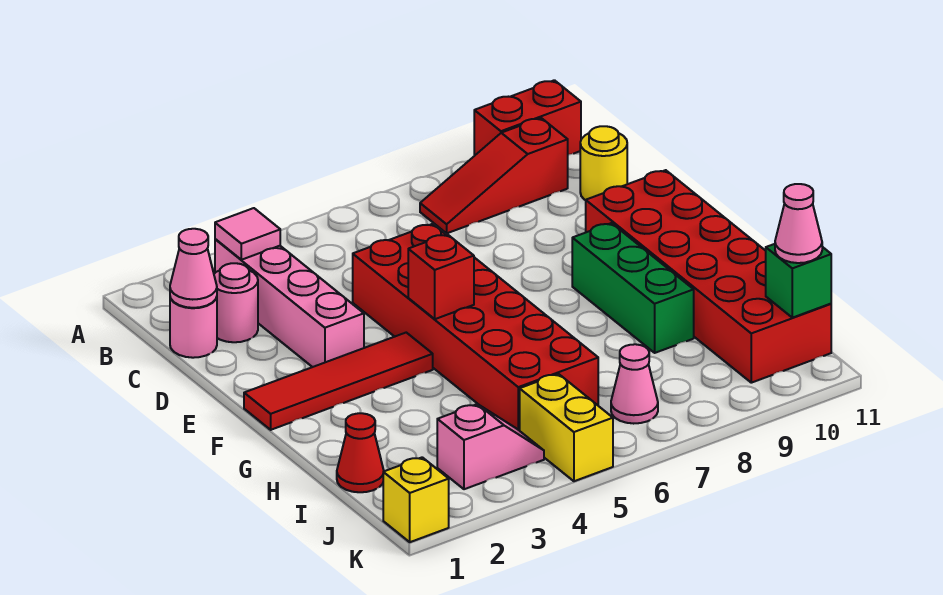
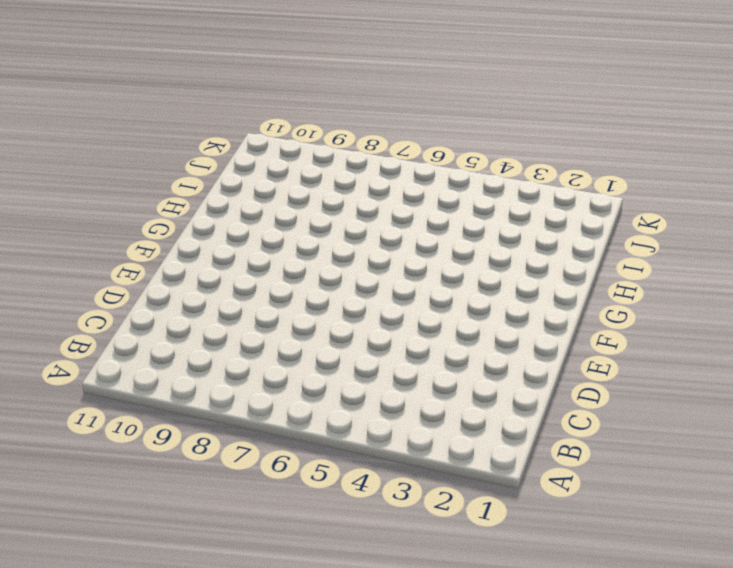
none -> red 1x2 brick [474,80,581,156]
none -> pink 1x4 brick [215,239,364,367]
none -> red 1x3 slope [420,118,568,233]

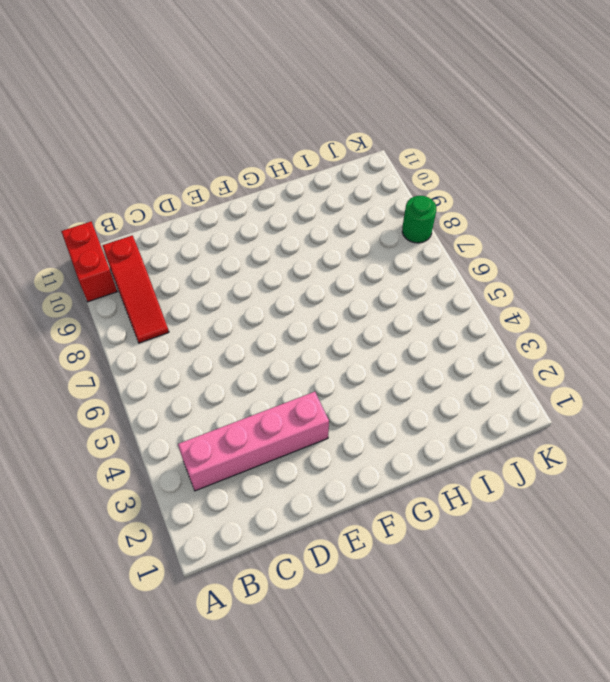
green 1x1 round brick [402,196,436,243] -> none
none -> pink 1x1 round brick [170,297,217,358]
none -> pink 1x1 round brick [214,263,258,342]
none -> yellow 1x1 round brick [580,126,627,200]

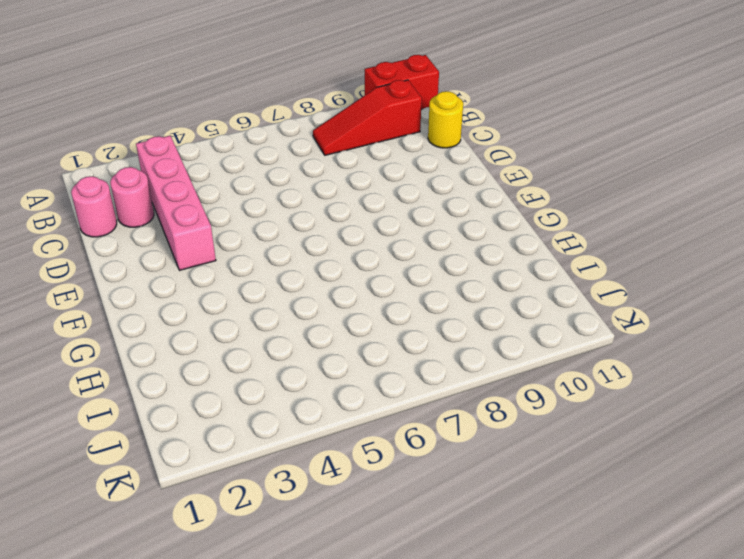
none -> red 2x6 brick [353,224,598,431]
none -> red 2x6 brick [586,170,831,383]
none -> red 1x4 tile [244,333,433,430]

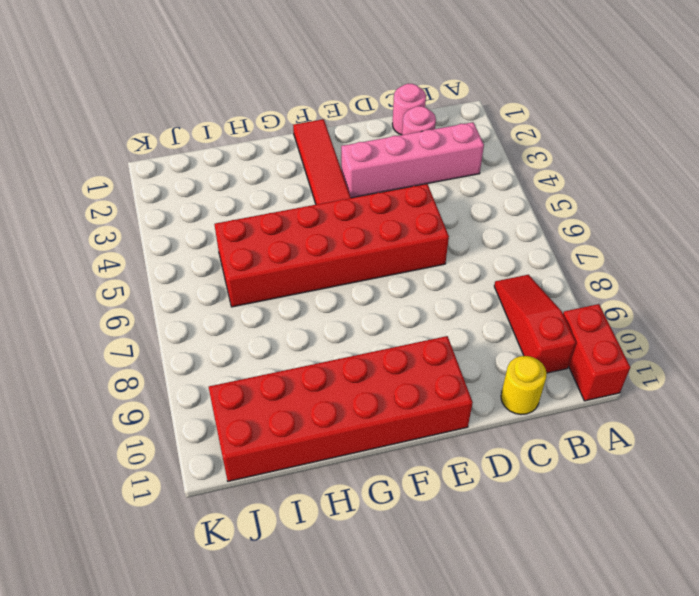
none -> green 1x3 brick [572,223,694,353]
none -> red 1x1 cone [337,413,384,492]
none -> pink 1x2 slope [437,404,544,489]

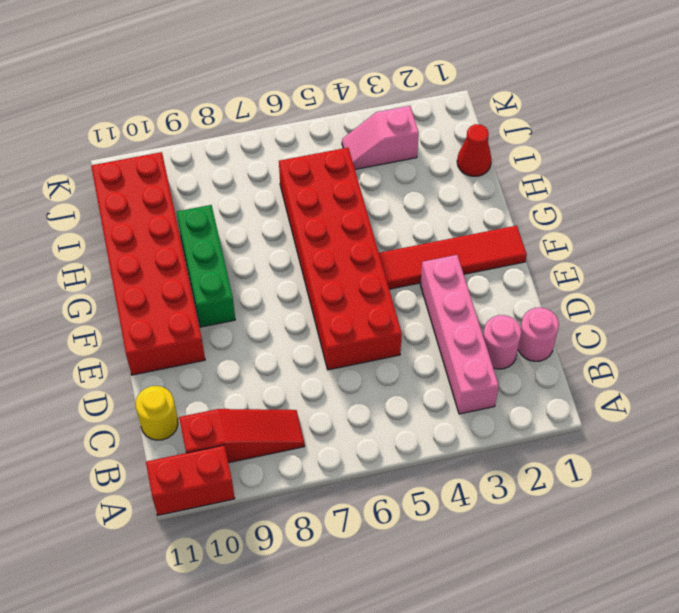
none -> yellow 1x2 brick [520,374,613,481]
none -> pink 1x1 cone [611,344,658,424]
none -> yellow 1x1 brick [383,457,449,542]

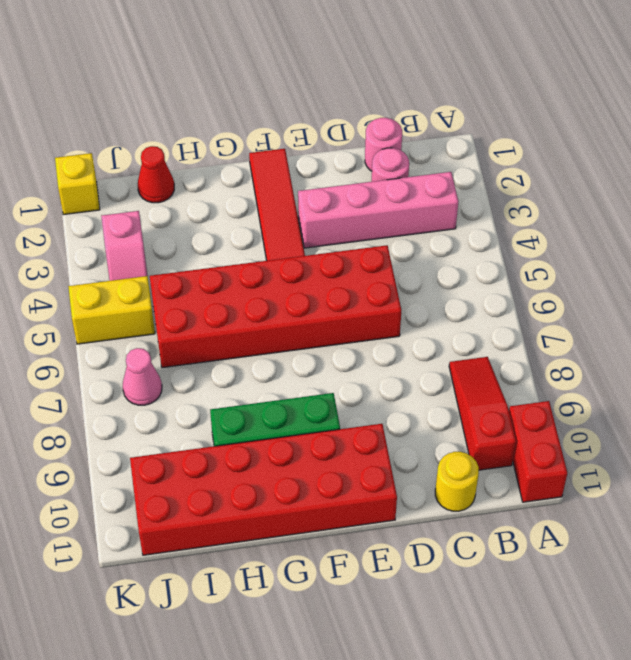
none -> pink 1x1 tile [215,208,280,260]
none -> pink 1x1 cone [170,229,217,308]
none -> red 1x1 brick [408,234,474,319]

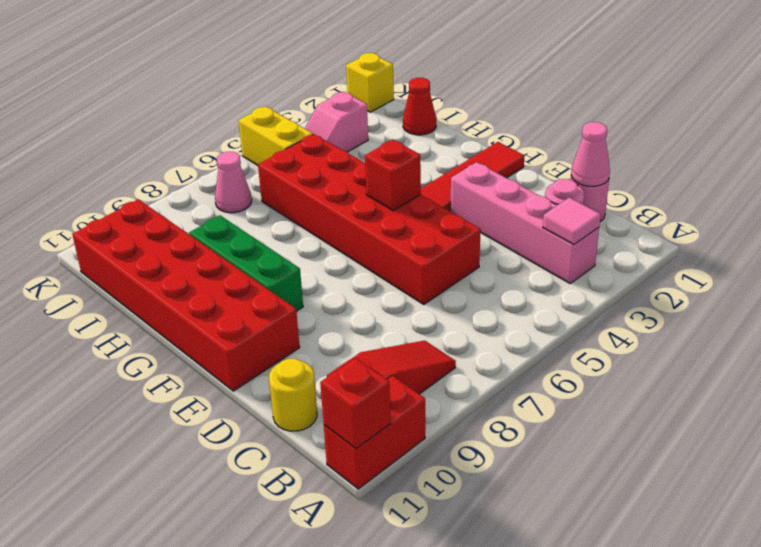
red 1x1 brick [320,358,391,449] -> none
none -> green 1x1 brick [766,244,831,318]
none -> pink 1x1 cone [775,184,822,263]

